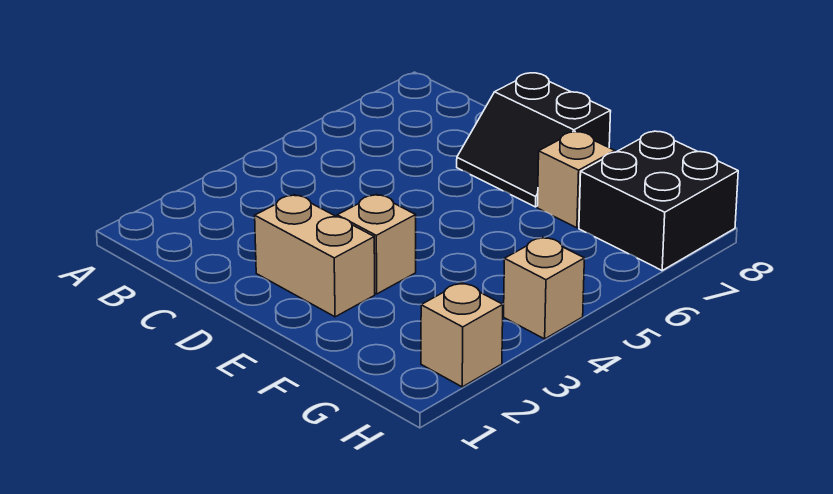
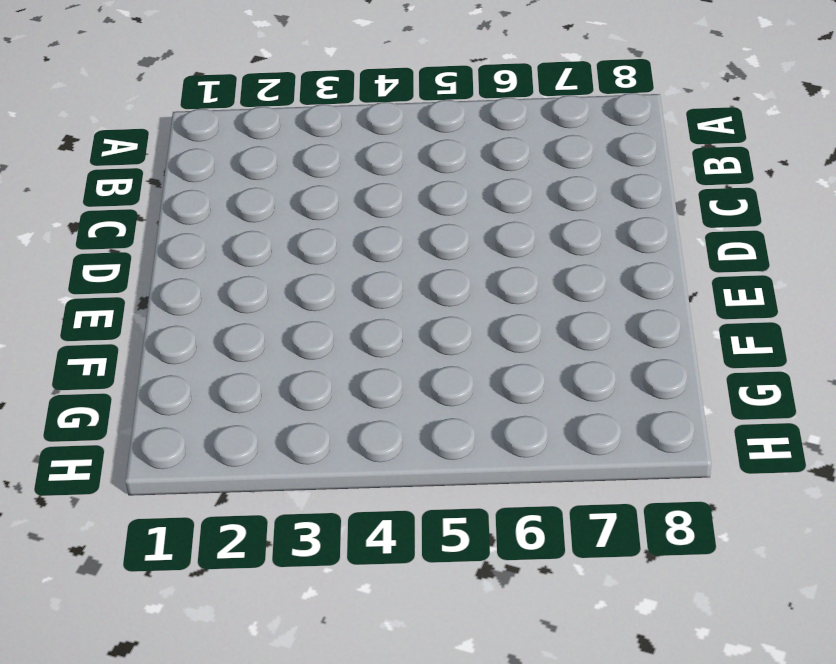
none -> tan 1x2 brick [255,195,375,317]
none -> black 2x2 slope [457,73,611,207]

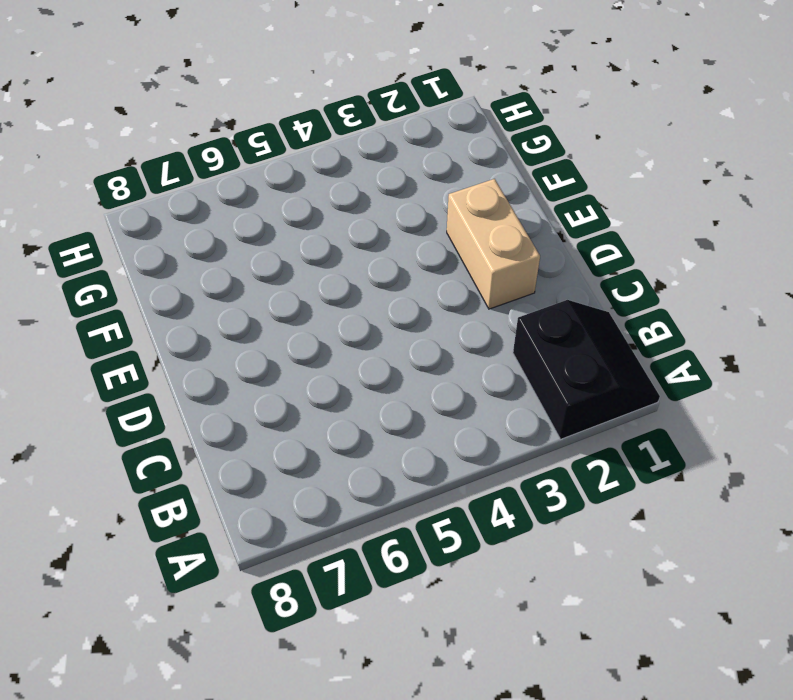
black 2x2 slope [513,300,660,439] -> black 2x2 slope moved to [457,73,611,207]
none -> tan 1x1 brick [337,194,416,294]
none -> tan 1x1 brick [537,132,615,228]

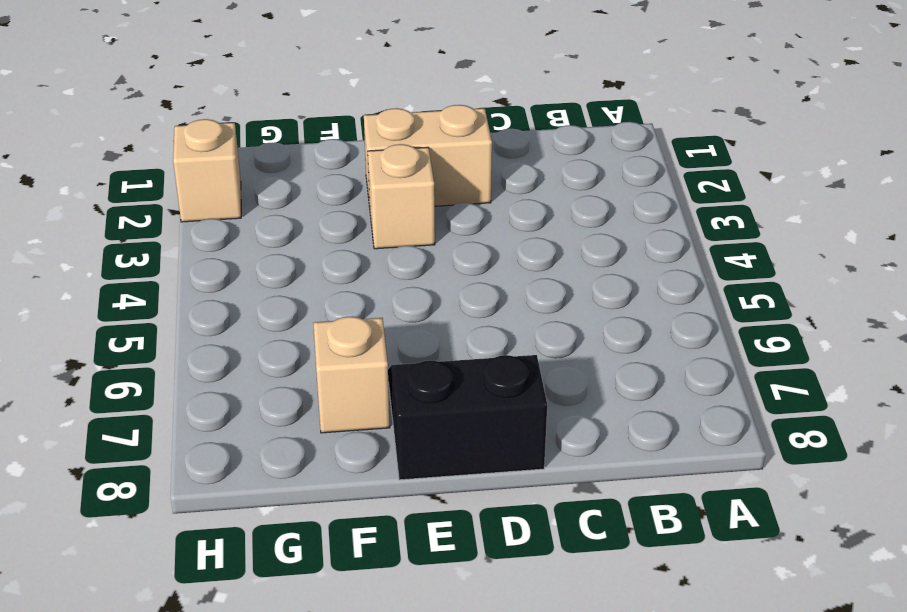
none -> black 2x2 brick [579,131,738,270]
none -> tan 1x1 brick [504,237,584,339]

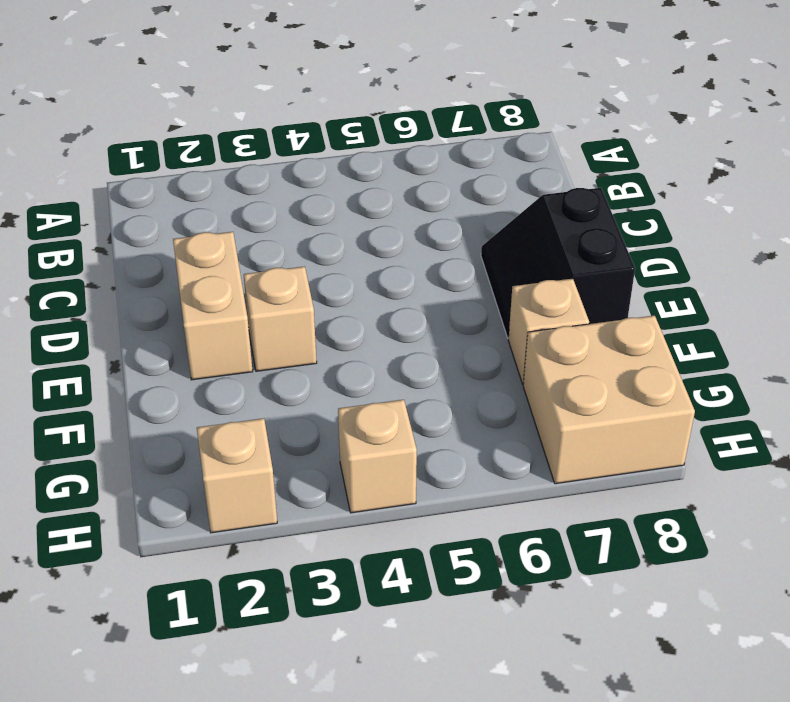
tan 2x2 brick [523,316,695,484] -> black 2x2 brick [579,131,738,270]

